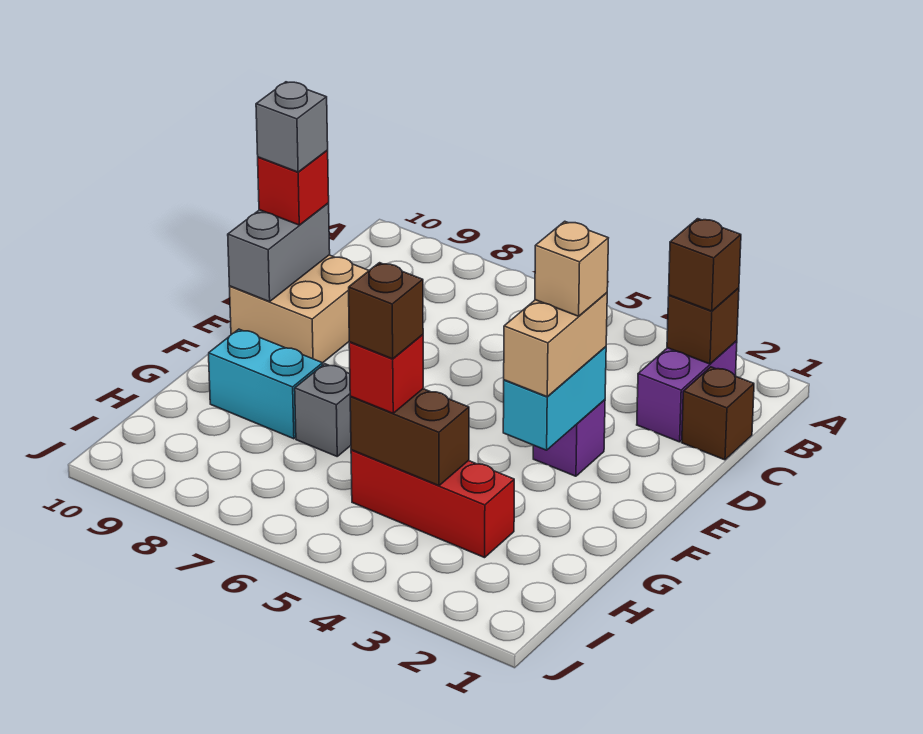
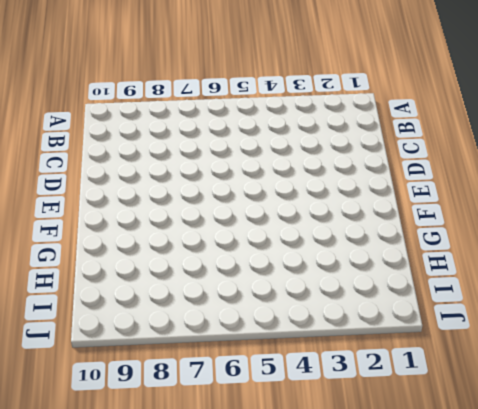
none -> purple 1x2 brick [637,341,737,442]
none -> brown 1x1 brick [682,367,754,460]
none -> tan 2x2 brick [230,255,369,363]

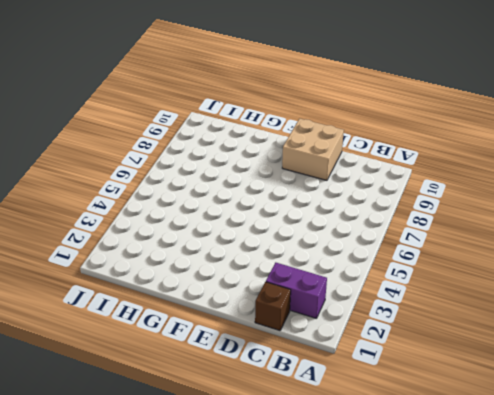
none -> purple 1x1 brick [533,400,605,476]
none -> grey 1x1 brick [295,364,351,456]
none -> cyan 1x2 brick [209,329,323,439]

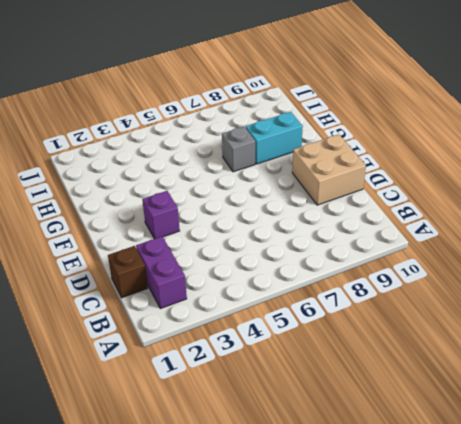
none -> red 1x3 brick [351,450,514,558]
none -> brown 1x1 brick [667,288,739,364]
none -> grey 1x2 brick [228,203,330,302]

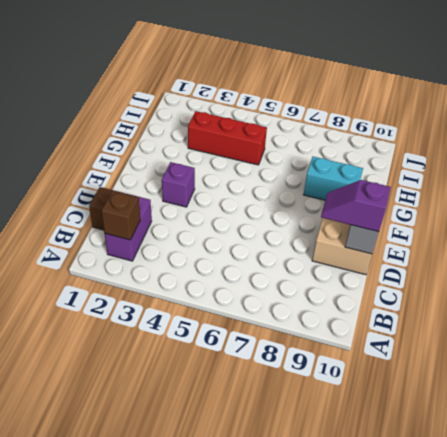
purple 1x2 slope [321,180,391,232] -> red 1x1 brick [258,151,329,225]
none -> grey 1x1 brick [295,364,351,456]
none -> cyan 1x2 brick [503,347,606,450]
none -> brown 1x2 brick [350,389,469,486]

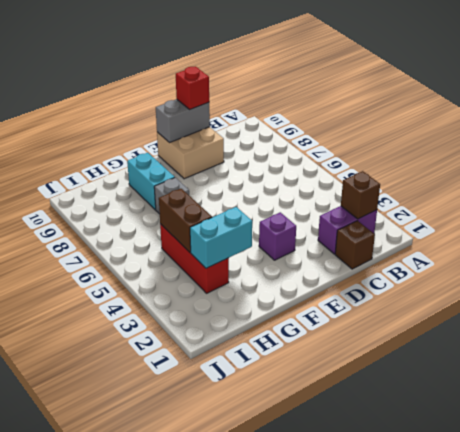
cyan 1x2 brick [190,207,252,268] -> cyan 1x2 brick moved to [503,347,606,450]
none -> brown 1x1 brick [669,219,741,311]
none -> tan 1x2 brick [504,293,607,397]
none -> red 1x1 brick [349,335,423,413]

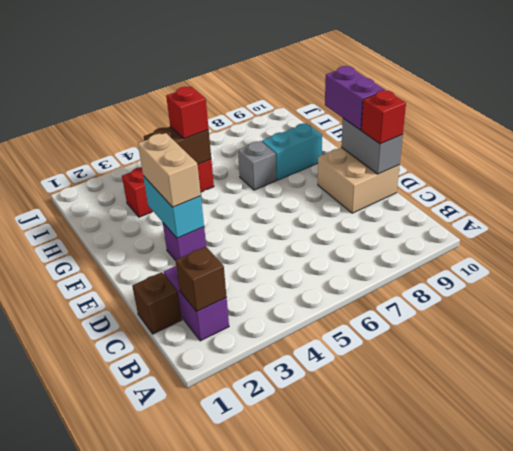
purple 1x2 brick [325,66,385,130] -> none
none -> brown 1x1 brick [669,219,741,311]
none -> grey 1x1 brick [256,82,328,172]
none -> tan 1x1 brick [535,221,608,316]

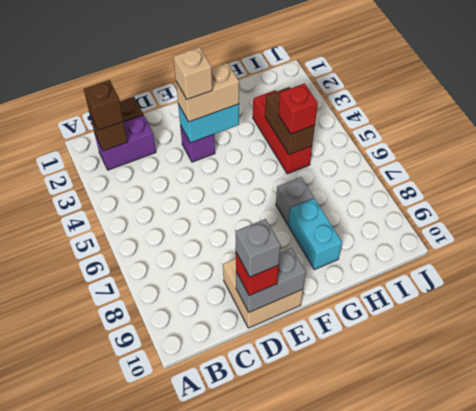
none -> brown 1x1 brick [349,263,423,359]

